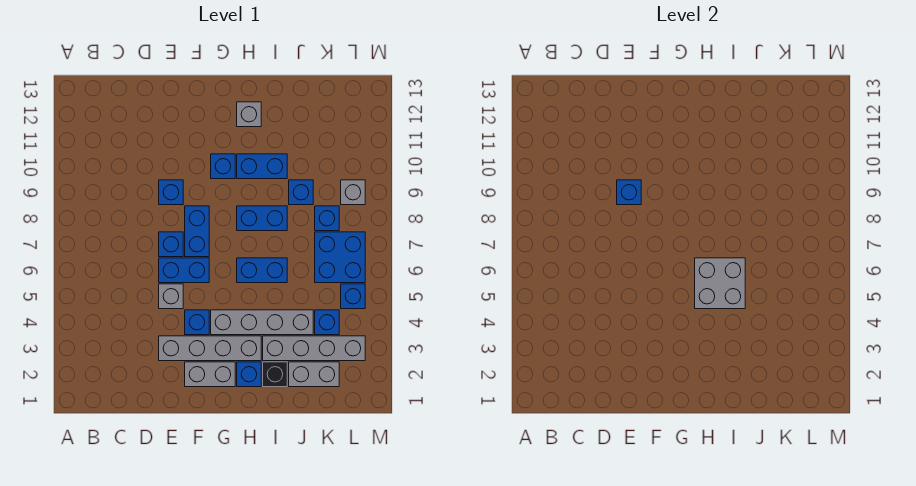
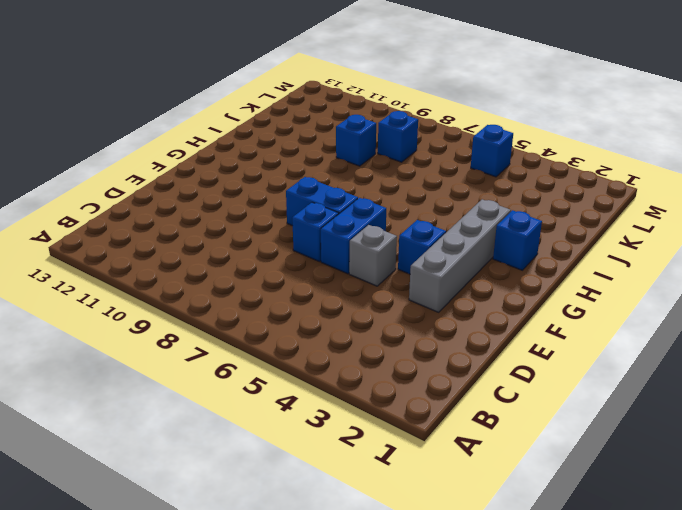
none -> blue 1x1 brick [159,180,183,205]
none -> grey 1x2 brick [185,362,235,387]
none -> grey 1x4 brick [211,310,313,335]

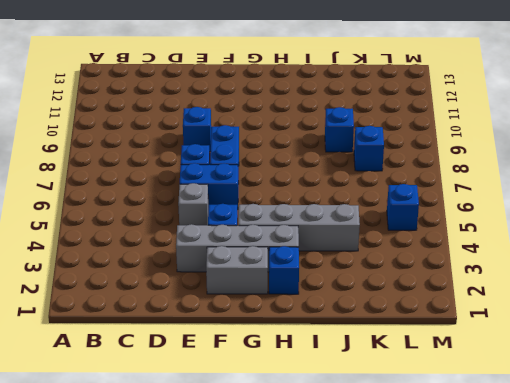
none -> blue 1x1 brick [211,154,235,179]
none -> blue 1x2 brick [237,258,287,283]
none -> blue 1x2 brick [237,206,287,231]

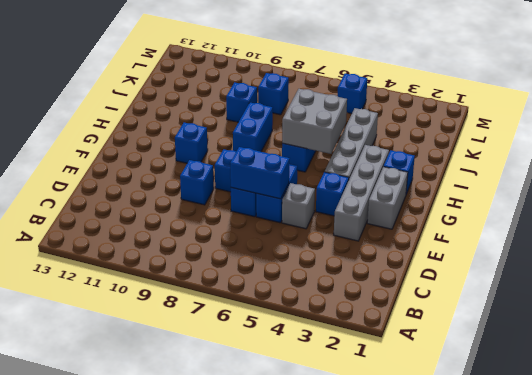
blue 1x2 brick [230,147,289,199] -> blue 1x2 brick turned to [237,154,287,179]
none -> grey 1x1 brick [237,102,261,127]
none -> black 1x1 brick [263,362,287,387]
none -> grey 1x4 brick [263,336,365,361]

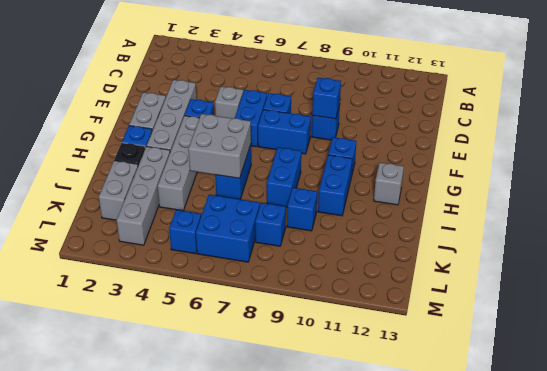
none -> blue 1x1 brick [315,310,339,335]
none -> grey 1x1 brick [341,180,365,205]

